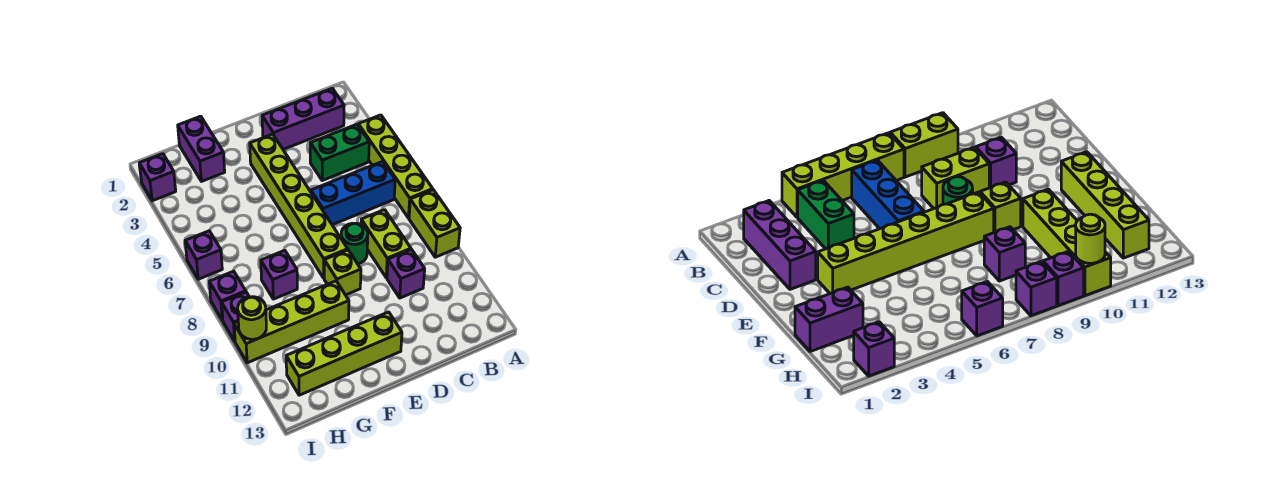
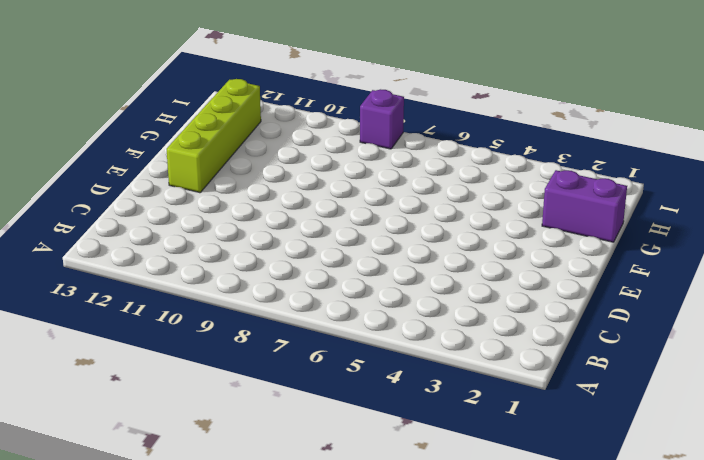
none -> lime 1x4 brick [358,115,433,218]
none -> lime 1x2 brick [409,190,460,257]
none -> purple 1x3 brick [262,88,344,149]

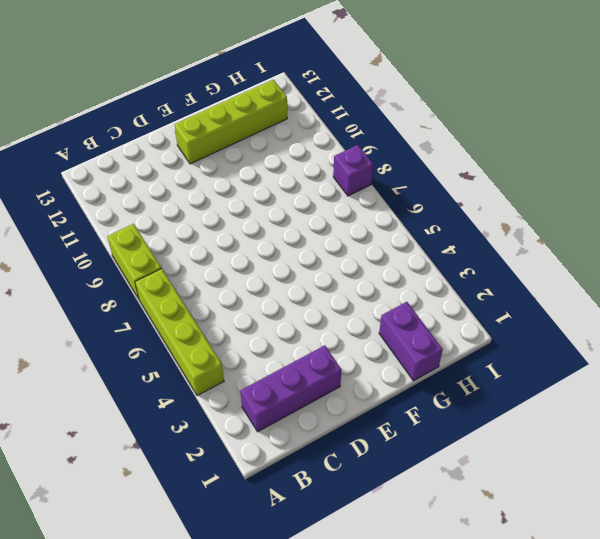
none -> green 1x2 brick [310,124,369,181]
none -> blue 1x3 brick [311,161,395,225]
none -> lime 1x2 brick [361,210,411,278]

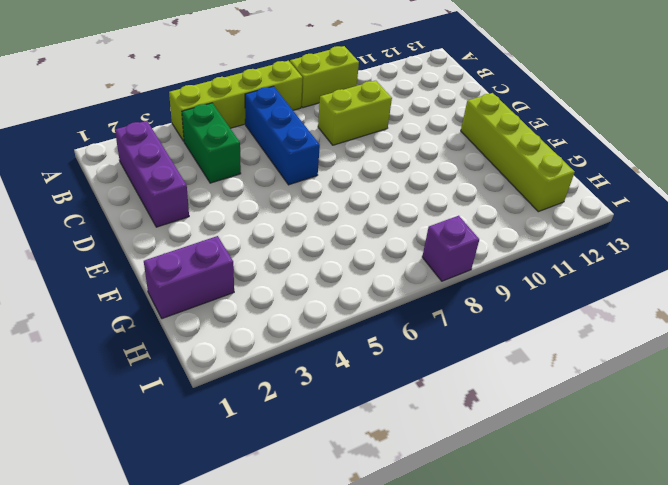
none -> purple 1x1 brick [387,249,425,298]
none -> green 1x1 round brick [341,223,368,264]
none -> lime 1x6 brick [250,134,348,278]

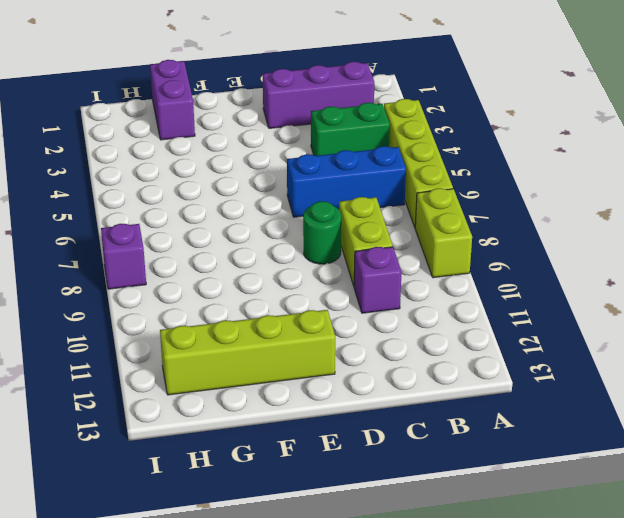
none -> lime 1x6 brick [250,134,348,278]
none -> lime 1x1 brick [324,250,361,295]
none -> lime 1x4 brick [234,281,349,363]

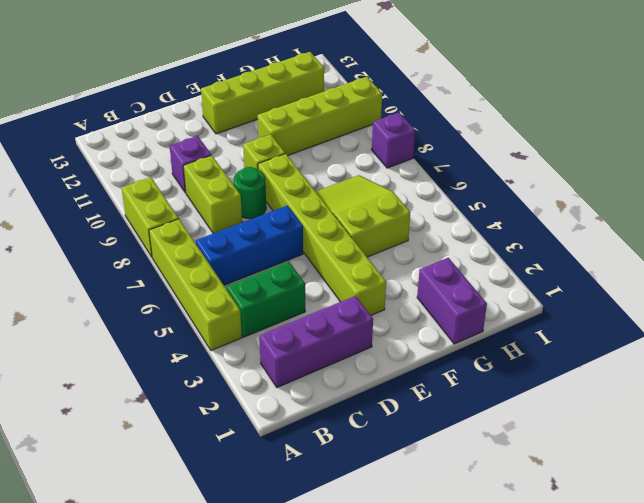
lime 2x3 slope [316,175,410,257] -> none
none -> purple 1x1 brick [261,250,297,299]
none -> purple 1x1 brick [139,154,176,201]
none -> purple 1x1 brick [185,231,222,279]

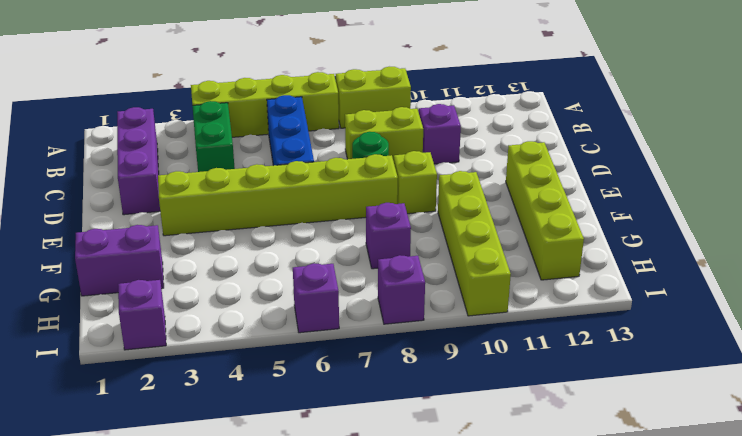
none -> purple 1x1 brick [222,292,249,341]
none -> lime 1x1 round brick [238,297,266,339]

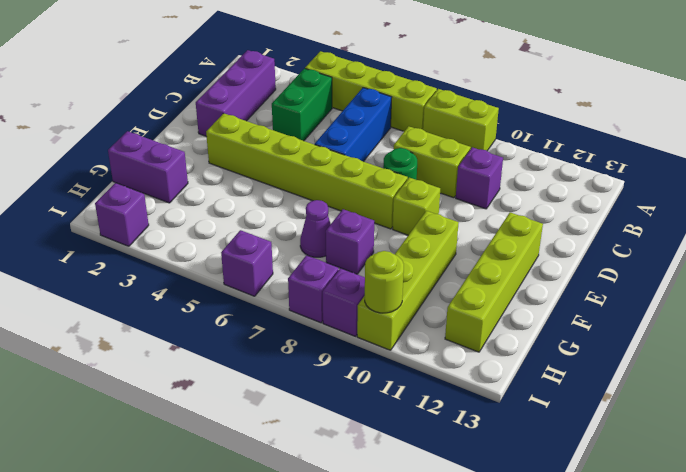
purple 1x1 cone [300,200,331,257] -> none

